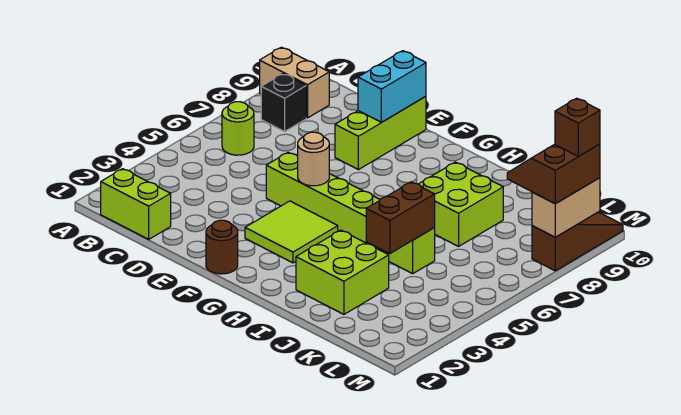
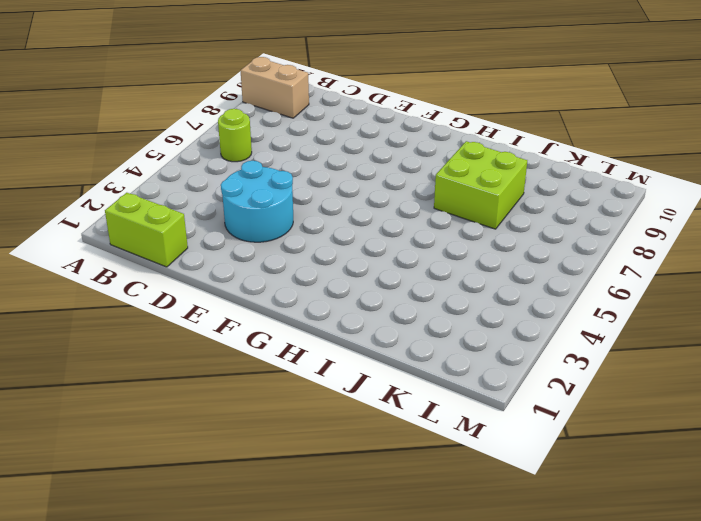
cyan 2x2 round brick [221,161,293,242] -> none
none -> black 1x1 brick [261,74,306,131]
none -> lime 1x6 brick [266,152,435,274]
none -> lime 1x3 brick [335,96,426,170]

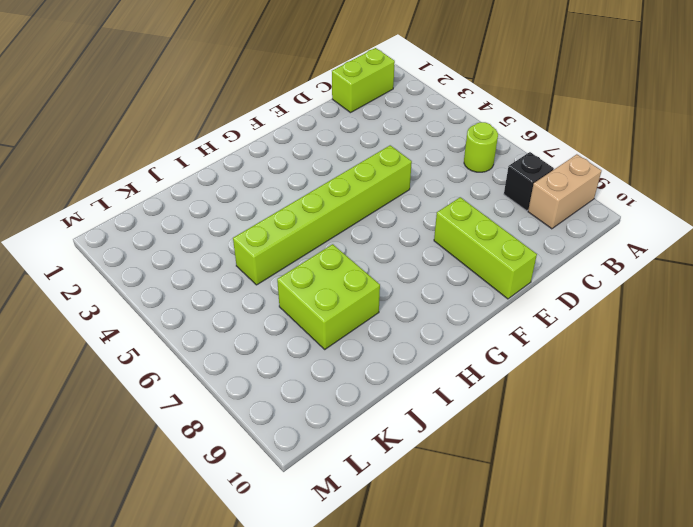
none -> brown 1x1 round brick [206,220,238,274]
none -> lime 2x2 tile [245,201,338,263]
none -> lime 2x2 brick [296,230,389,314]

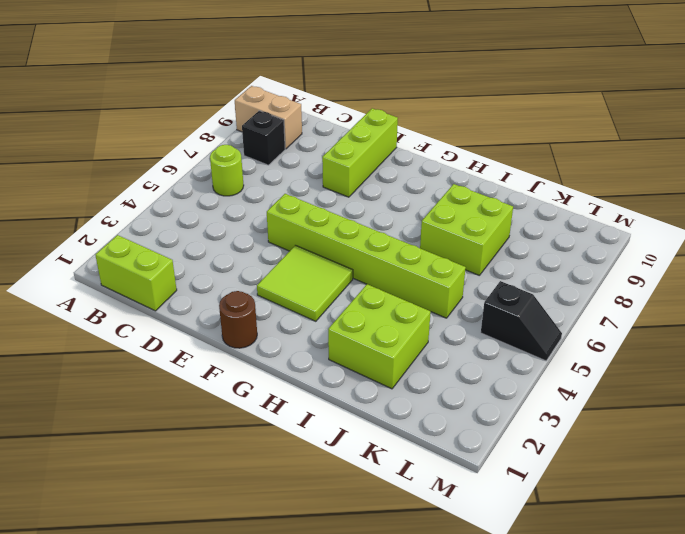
black 1x2 slope [481,281,562,361] -> none
none -> brown 1x3 slope [532,213,623,271]
none -> cyan 1x2 brick [358,51,426,122]
none -> tan 1x1 round brick [298,132,329,186]

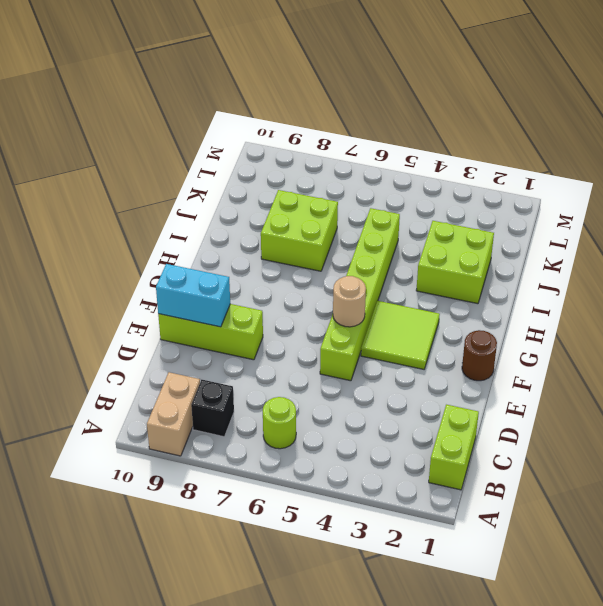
none -> brown 1x3 slope [532,213,623,271]
none -> brown 1x2 brick [366,182,435,254]
none -> tan 1x2 brick [532,178,600,237]

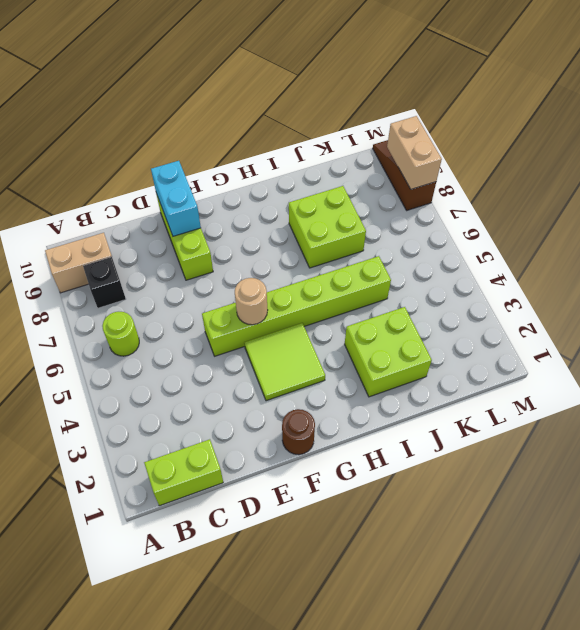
none -> brown 1x2 brick [366,182,435,254]
none -> brown 2x2 slope [507,144,600,204]
none -> brown 1x1 brick [555,98,600,156]

